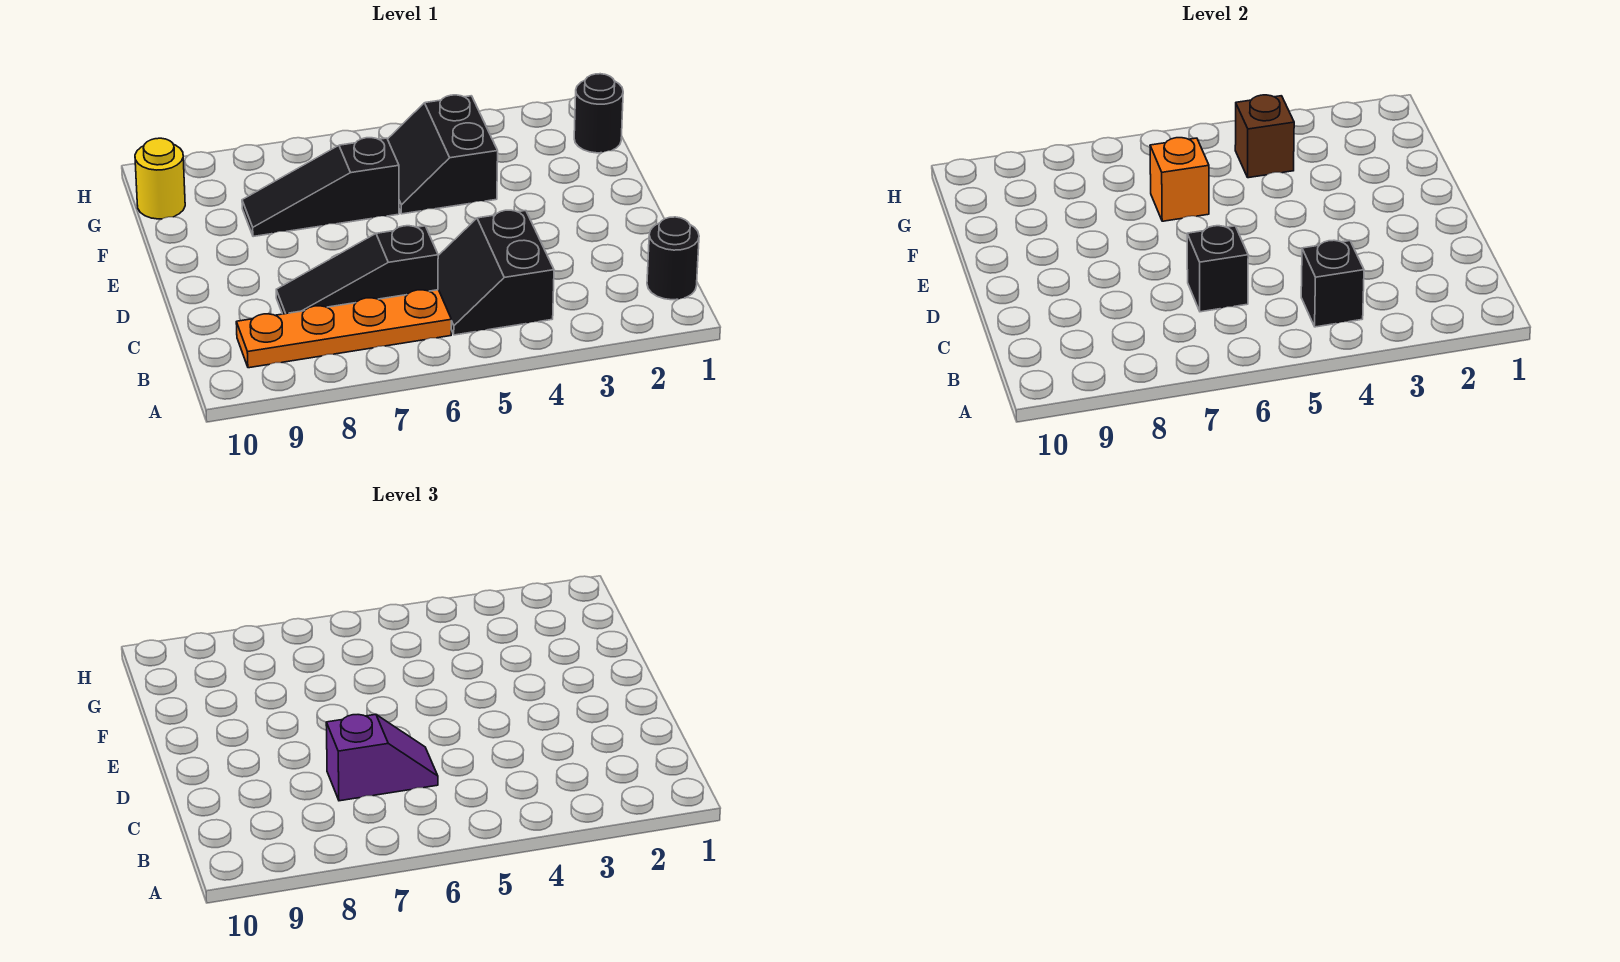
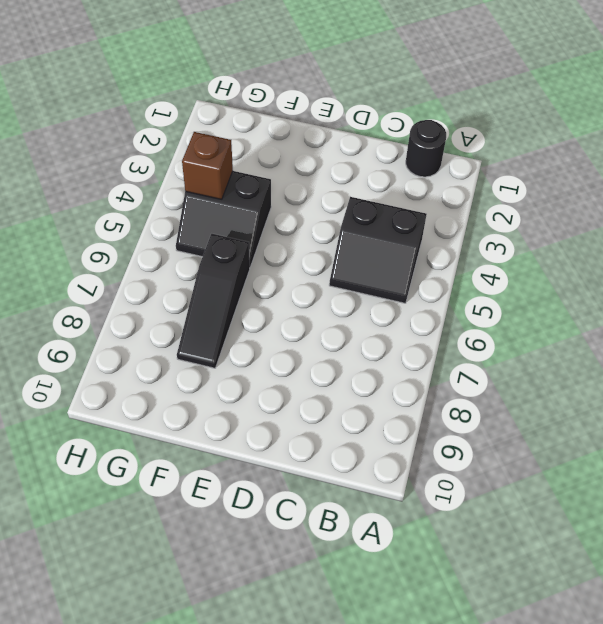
none -> orange 1x4 plate [236,290,451,368]
none -> black 1x3 slope [276,226,438,314]
none -> black 1x1 round brick [574,74,623,153]

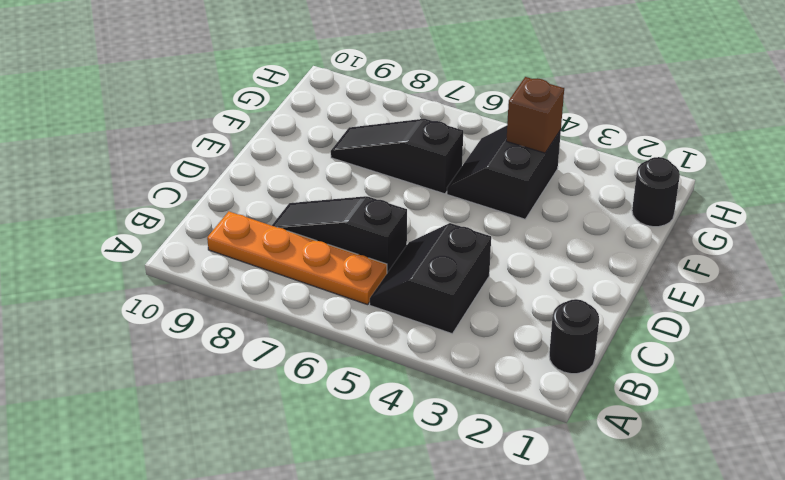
none -> yellow 1x1 round brick [135,138,185,219]
none -> black 1x1 brick [1301,240,1364,327]
none -> black 1x1 brick [1187,226,1248,312]

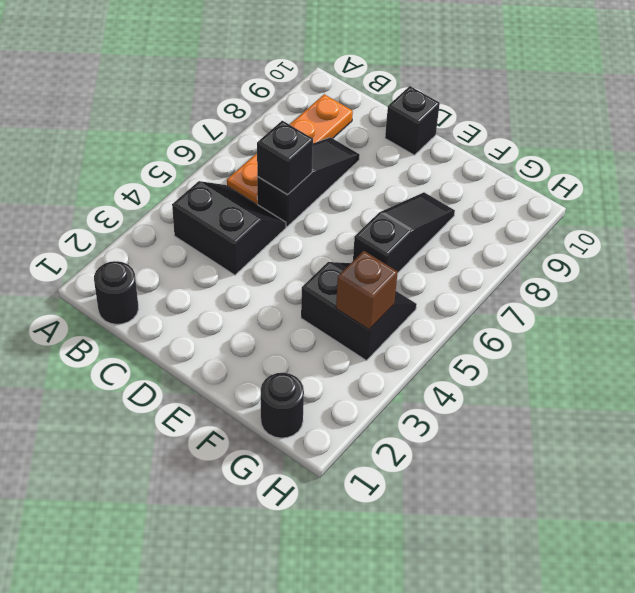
black 1x1 brick [385,86,440,155] -> black 1x1 brick moved to [1301,240,1364,327]
none -> yellow 1x1 round brick [135,138,185,219]
none -> orange 1x1 brick [1150,138,1209,221]
none -> purple 1x2 slope [326,714,438,801]

